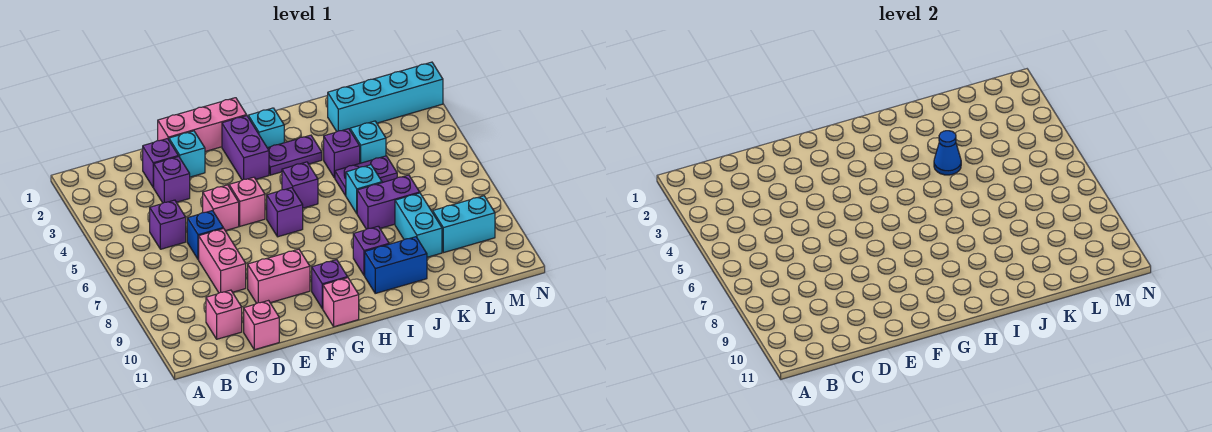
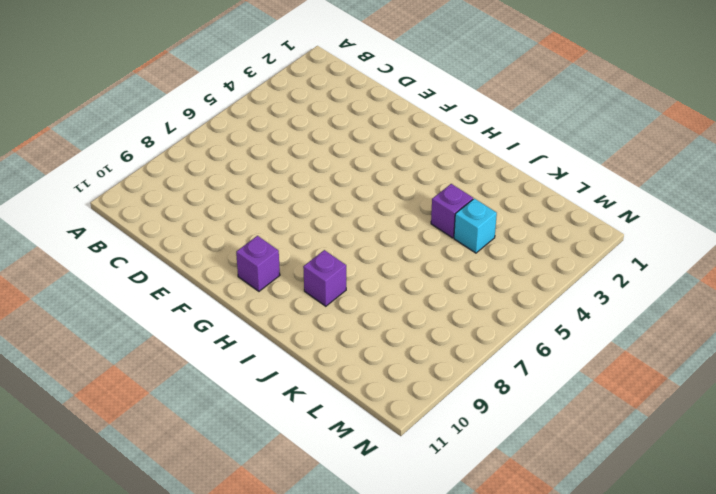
none -> purple 1x1 brick [150,200,186,249]
none -> pink 1x1 brick [206,290,242,339]
none -> purple 1x1 brick [143,139,178,187]
none -> purple 1x1 brick [153,156,190,203]

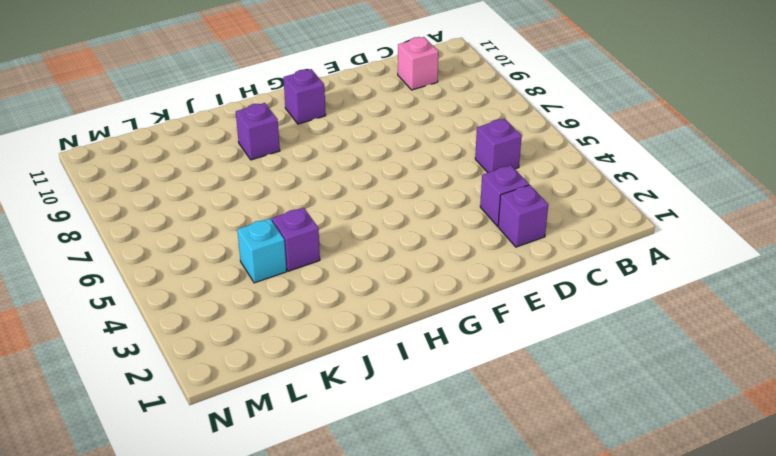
none -> blue 1x1 brick [187,211,223,260]
none -> pink 1x2 brick [199,228,246,293]
none -> pink 1x1 brick [244,301,279,350]
none -> pink 1x3 brick [158,98,247,152]

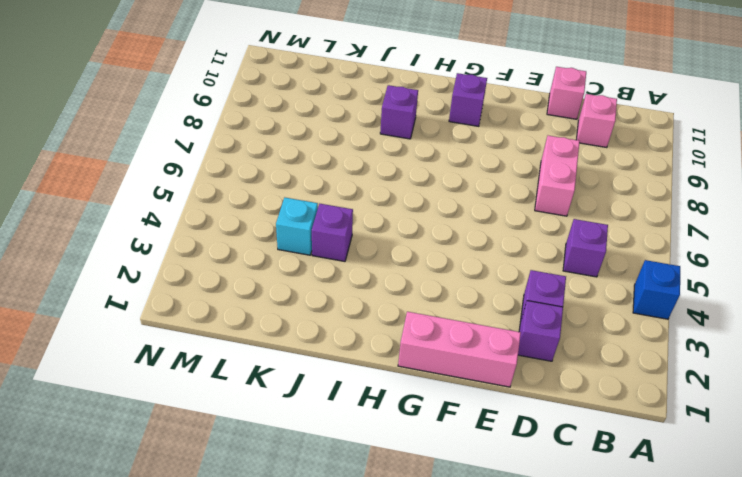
blue 1x1 brick [633,260,680,319] -> blue 1x1 brick moved to [187,211,223,260]
none -> cyan 1x1 brick [169,131,205,177]
none -> pink 1x1 brick [203,185,239,231]
none -> pink 1x2 brick [248,249,310,303]
none -> pink 1x1 brick [229,177,265,226]

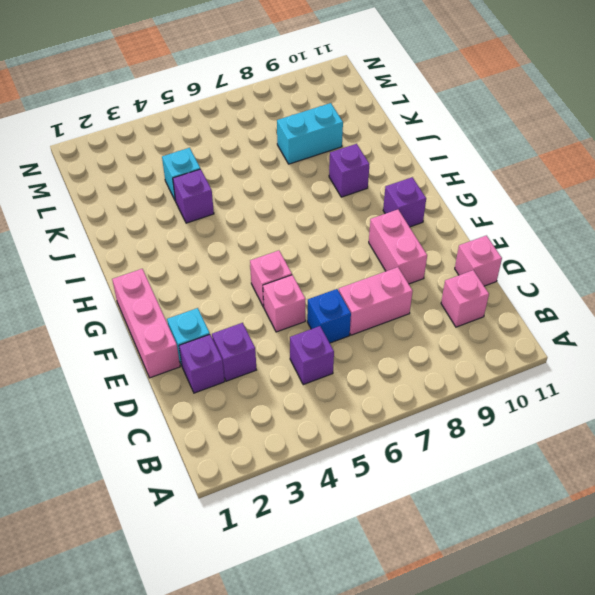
none -> purple 1x2 brick [222,116,269,180]
none -> purple 1x1 brick [267,188,303,237]
none -> pink 1x1 brick [323,278,359,327]
none -> cyan 1x1 brick [248,108,284,148]

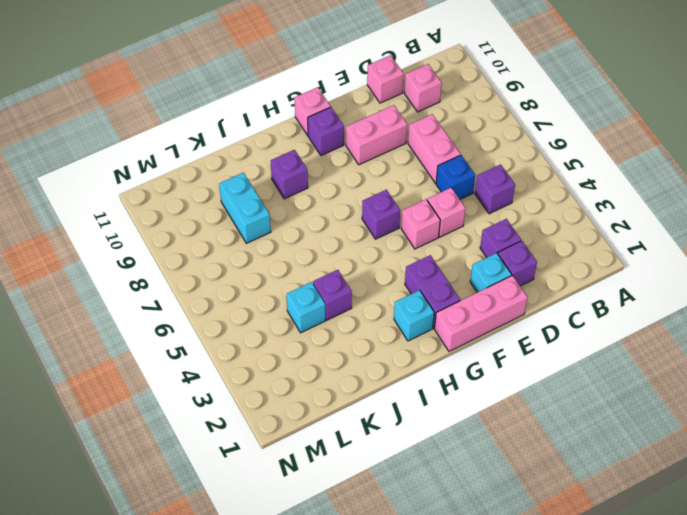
none -> purple 1x2 plate [268,135,322,175]
none -> purple 1x1 brick [282,162,318,208]
none -> blue 1x2 brick [365,237,427,293]
none -> purple 1x2 plate [335,156,397,196]

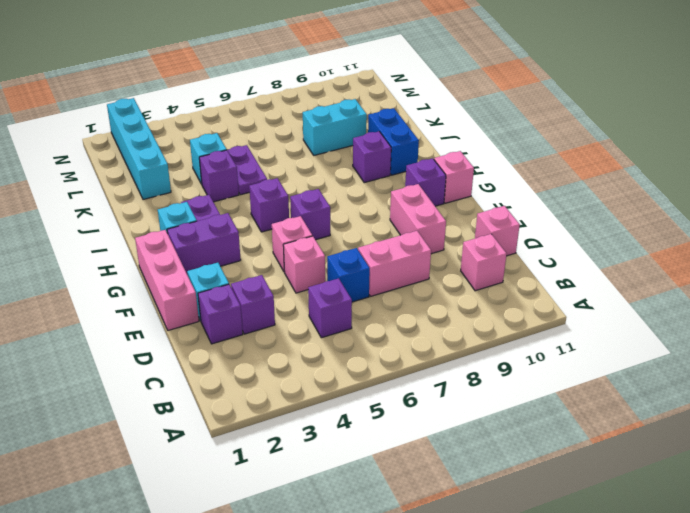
none -> cyan 1x1 brick [346,165,382,213]
none -> purple 1x2 brick [357,175,420,229]
none -> cyan 1x2 brick [433,196,495,253]
none -> blue 1x1 cone [934,131,961,175]

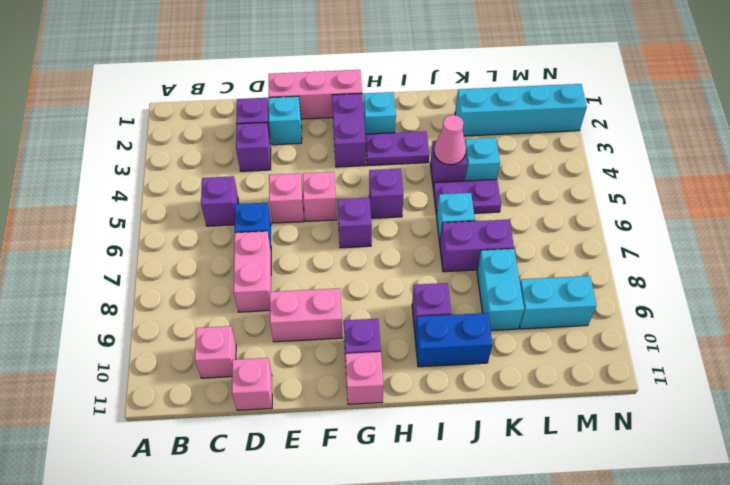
pink 1x1 cone [434,115,466,165] -> blue 1x1 cone [934,131,961,175]

